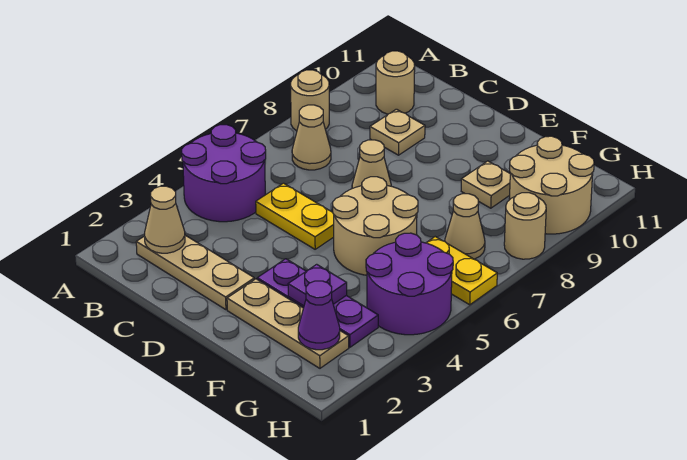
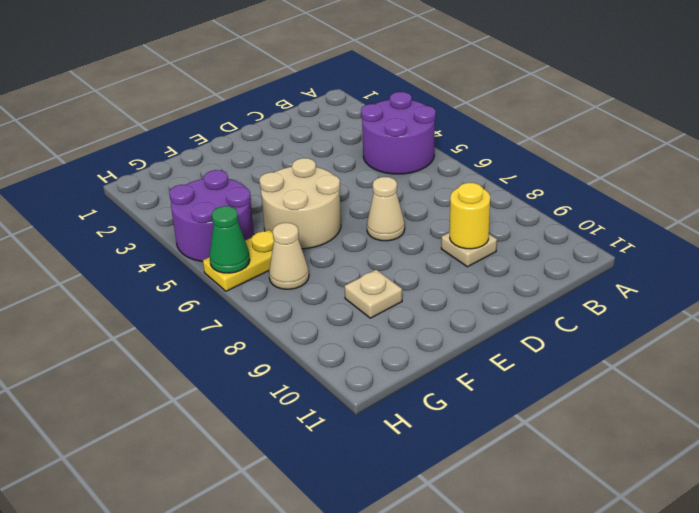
yellow 1x1 round brick [450,183,490,249] -> none
green 1x1 cone [209,206,250,273] -> none
none -> tan 1x1 round brick [291,70,329,131]
none -> tan 1x3 plate [136,235,254,310]
none -> tan 1x1 cone [292,105,331,170]

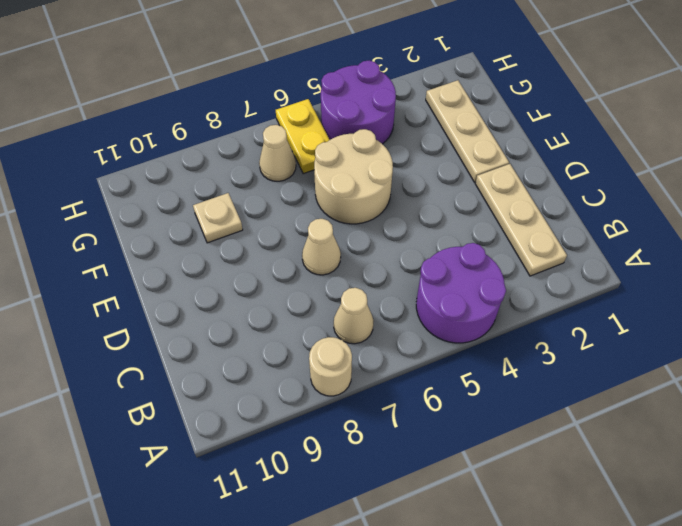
none -> tan 1x1 round brick [376,51,415,114]
none -> yellow 1x2 plate [256,183,334,249]
none -> tan 1x1 plate [370,109,425,155]

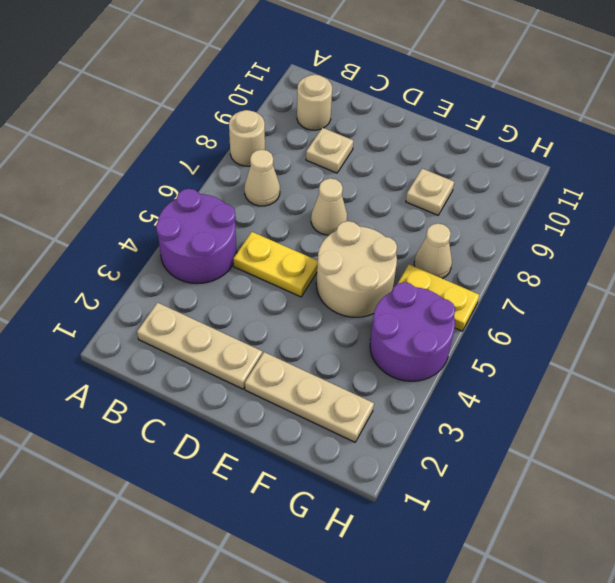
none -> purple 1x3 plate [257,259,378,347]
none -> tan 2x2 round brick [509,136,594,234]
none -> tan 1x1 round brick [504,193,546,259]

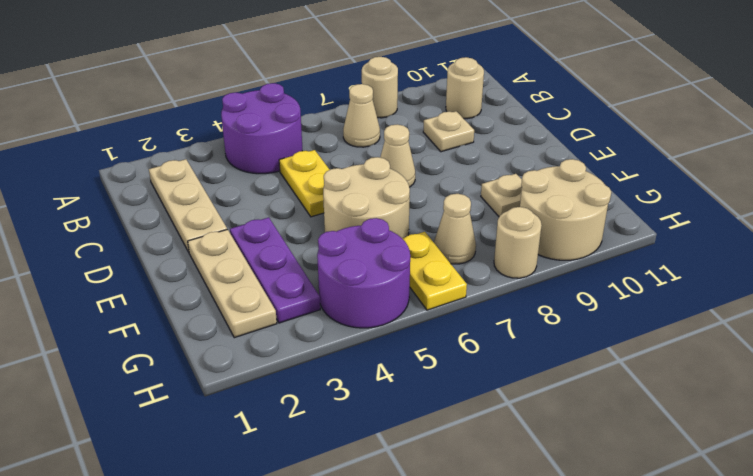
none -> tan 1x1 cone [145,186,185,253]
none -> purple 1x1 plate [288,264,347,306]
none -> purple 1x1 cone [298,281,340,350]

